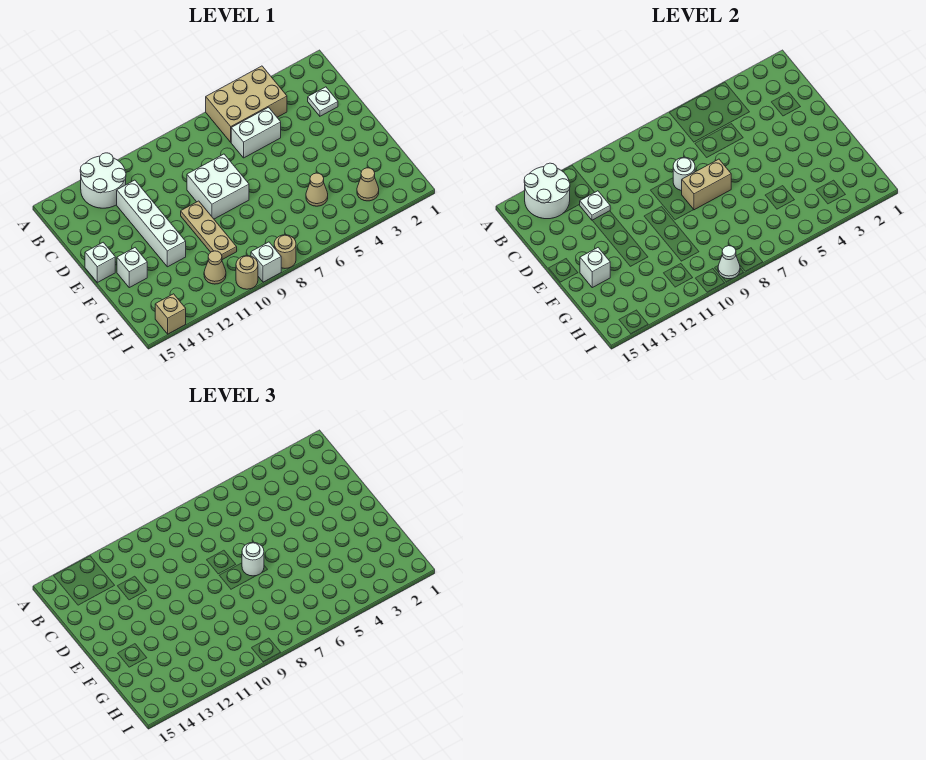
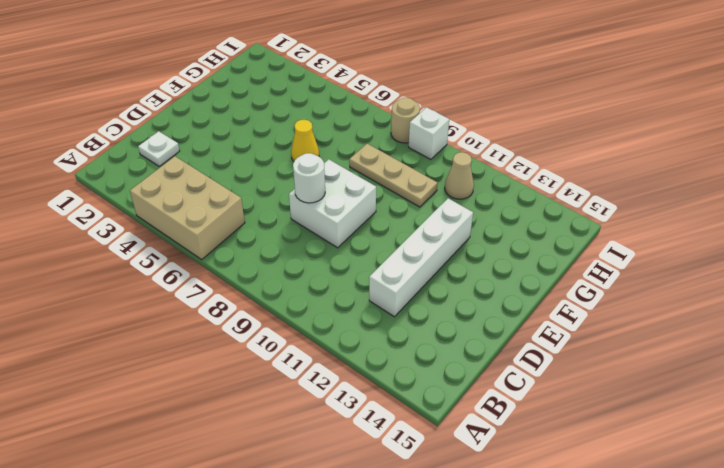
yellow 1x1 cone [291,120,319,161] -> none
tan 1x3 plate [349,144,438,207] -> tan 1x3 plate turned to [181,201,237,260]
none -> white 2x2 round brick [80,153,126,208]
none -> white 1x2 brick [231,107,281,158]
none -> white 1x1 brick [85,242,115,282]

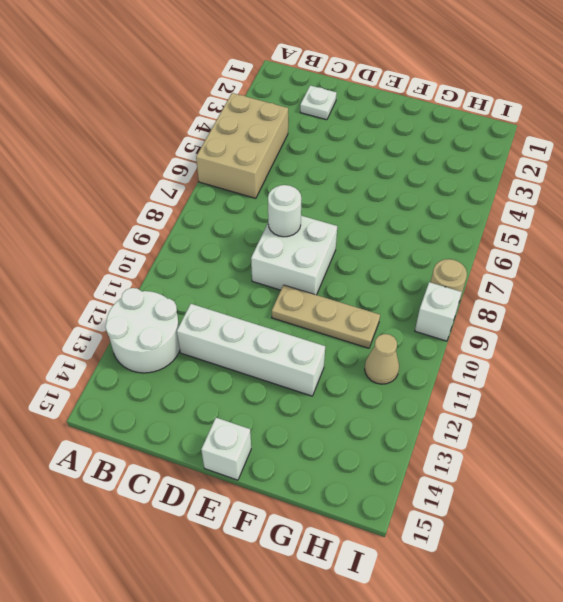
none -> white 1x2 brick [231,107,281,158]
none -> white 1x1 brick [117,248,147,288]
none -> tan 1x1 cone [306,173,328,206]

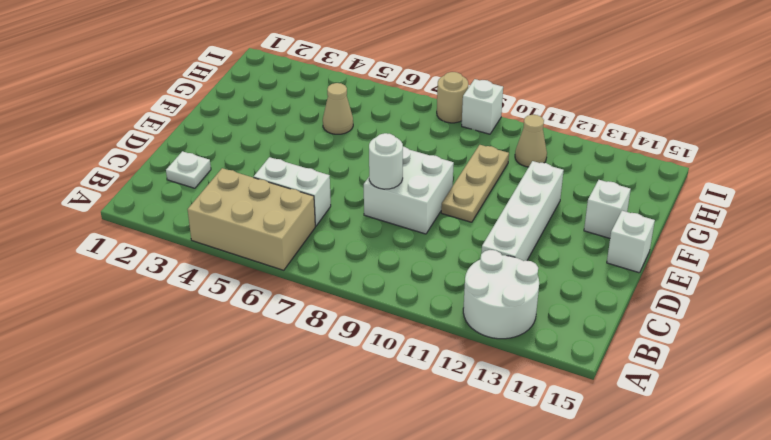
none -> tan 1x1 cone [357,168,379,201]
none -> tan 1x1 round brick [236,256,258,289]
none -> tan 1x1 brick [155,294,186,334]

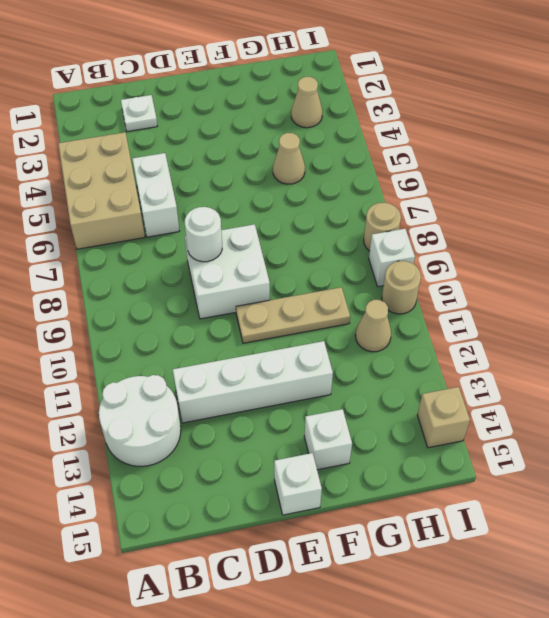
none -> white 2x2 round brick [524,163,570,219]
none -> white 1x1 plate [579,191,610,220]
none -> tan 1x2 brick [682,159,731,210]

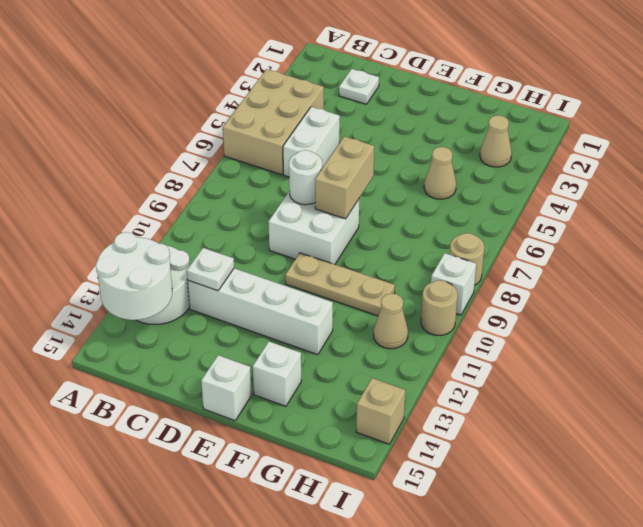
none -> white 1x1 brick [580,248,610,288]
none -> white 1x1 cone [718,246,740,279]
none -> white 1x1 round brick [242,542,264,576]

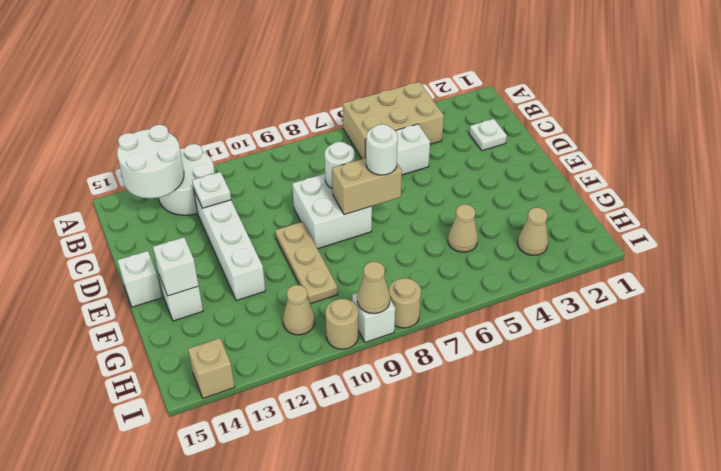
tan 1x1 cone [357,262,390,314] -> white 1x1 cone [718,246,740,279]

